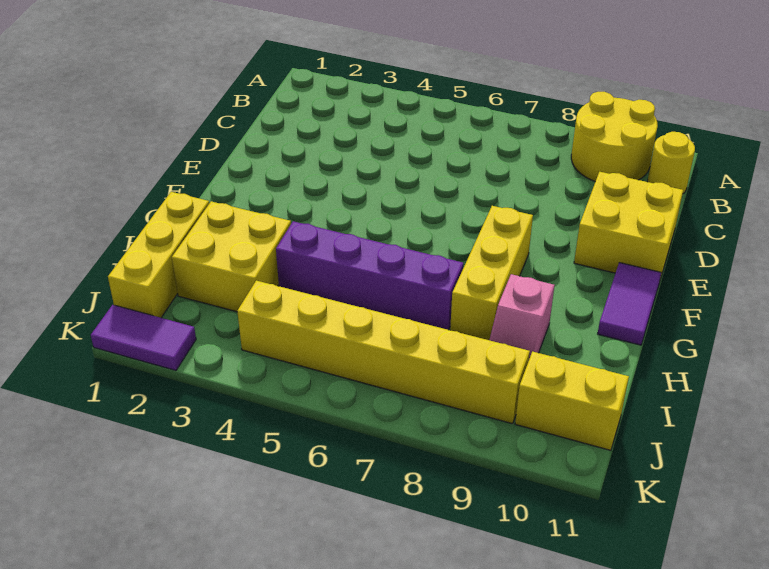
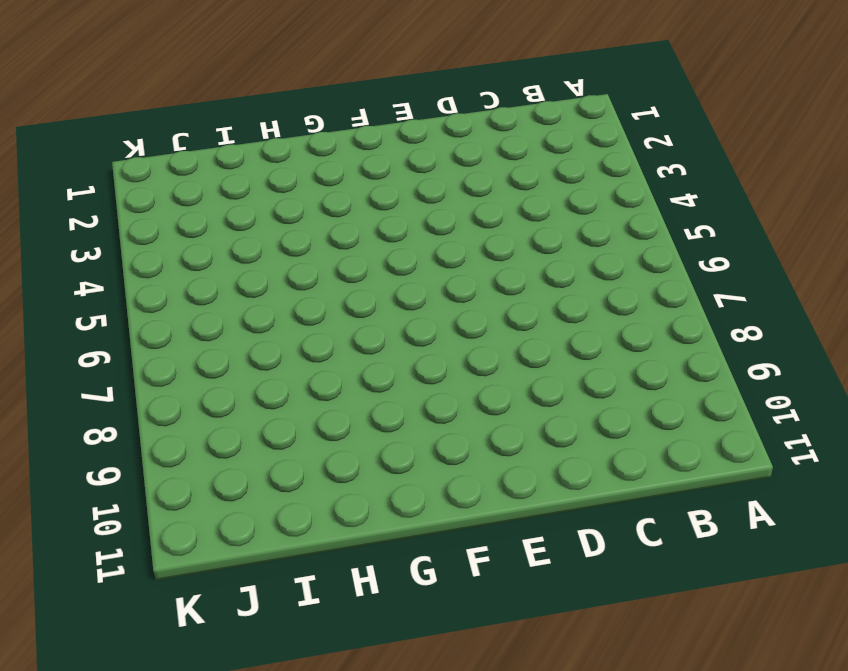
none -> yellow 2x2 round brick [571,92,658,182]
none -> yellow 1x1 round brick [647,132,695,194]
none -> yellow 2x2 brick [574,172,683,279]

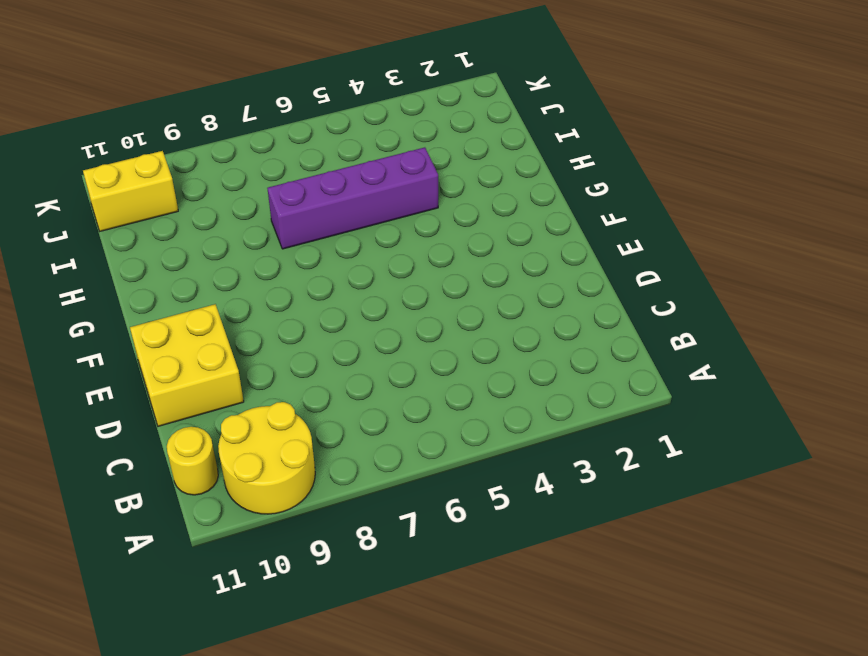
none -> yellow 1x3 brick [450,206,533,340]
none -> purple 1x2 tile [598,263,661,345]
none -> yellow 1x3 brick [108,192,209,318]

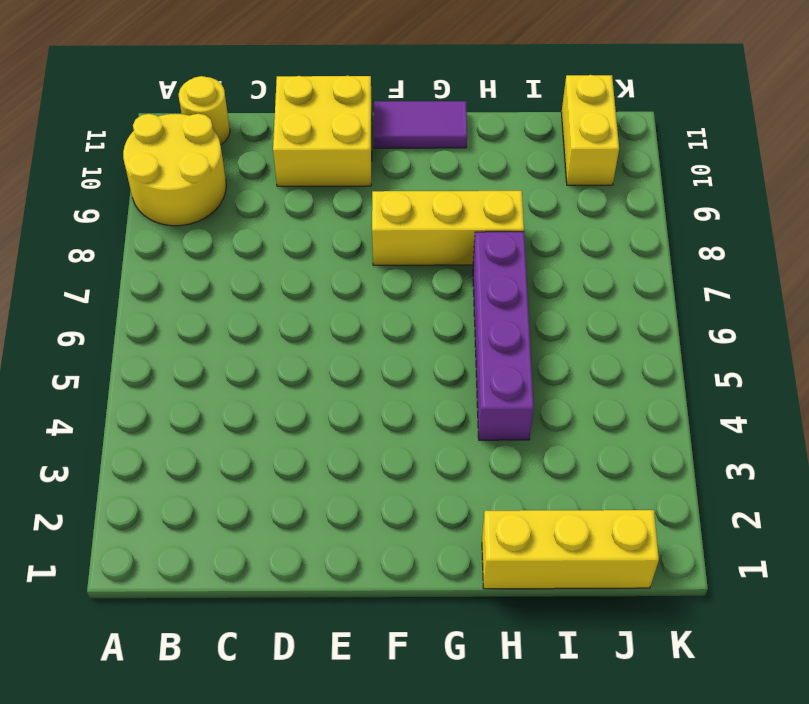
none -> yellow 2x2 brick [172,201,291,312]
none -> pink 1x2 slope [490,274,554,359]
none -> yellow 1x6 brick [237,281,530,424]

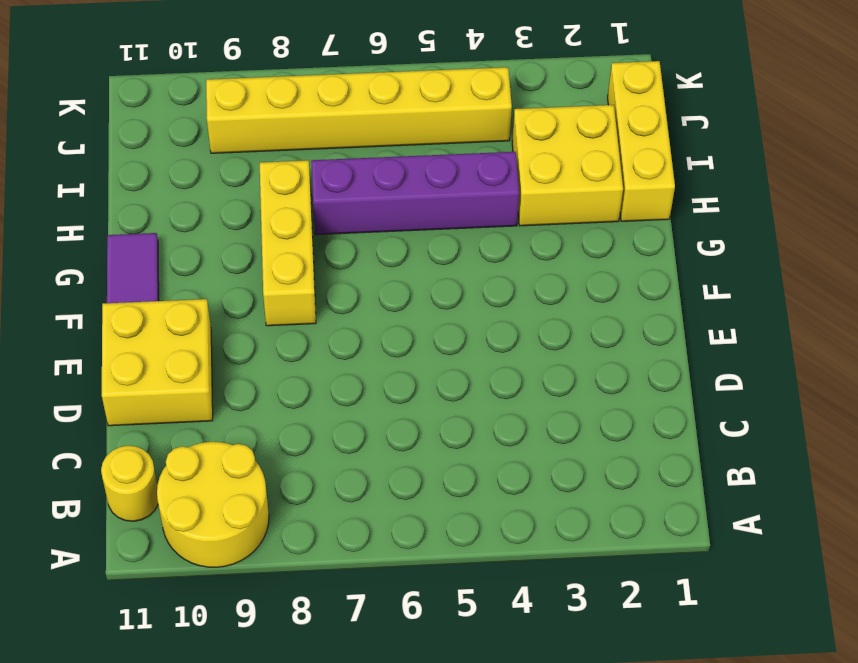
none -> pink 1x2 slope [490,274,554,359]
none -> yellow 1x2 brick [515,352,629,450]
none -> purple 1x2 tile [91,305,196,370]

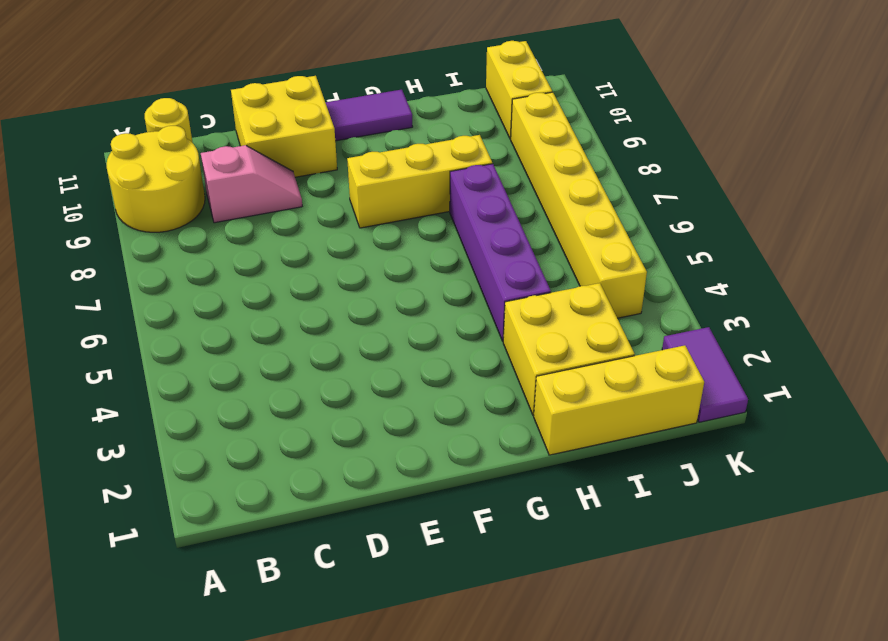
pink 1x2 slope [201,145,302,223] -> pink 1x2 slope moved to [490,274,554,359]

